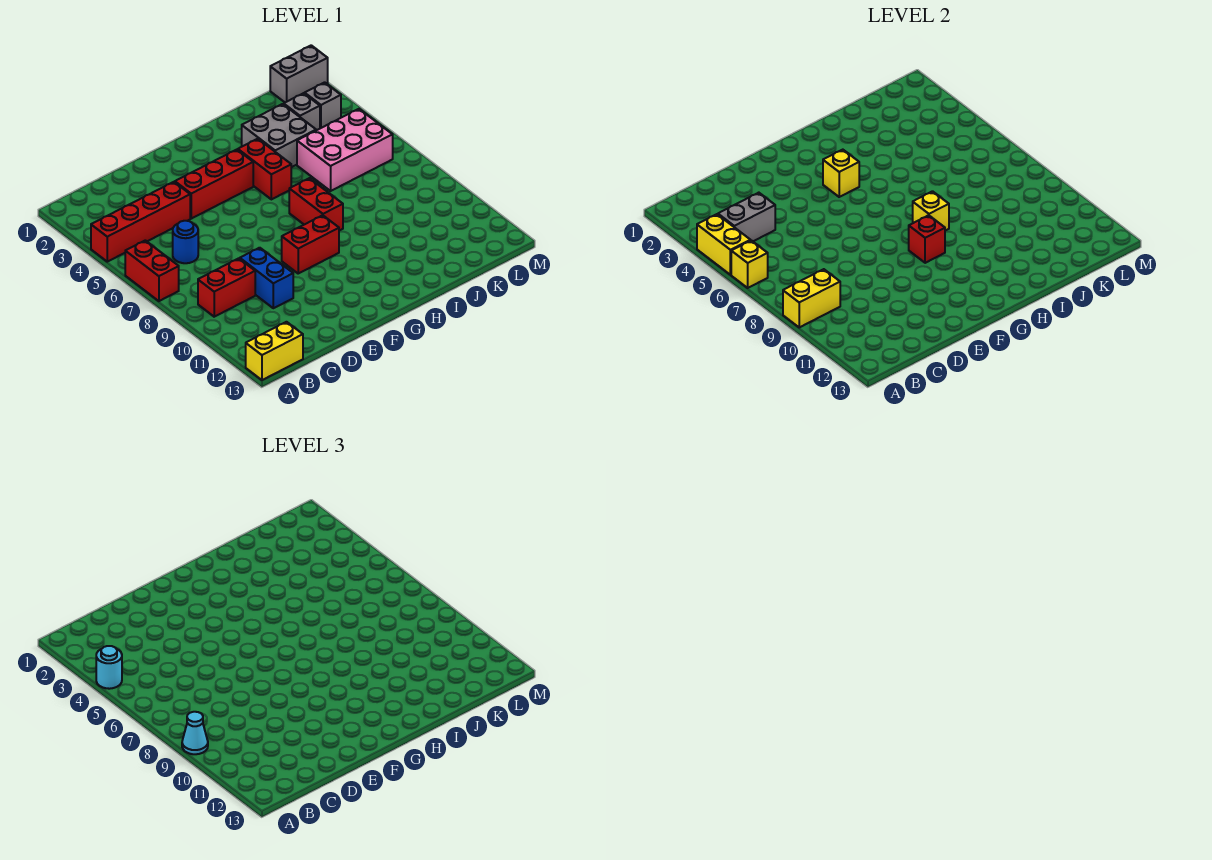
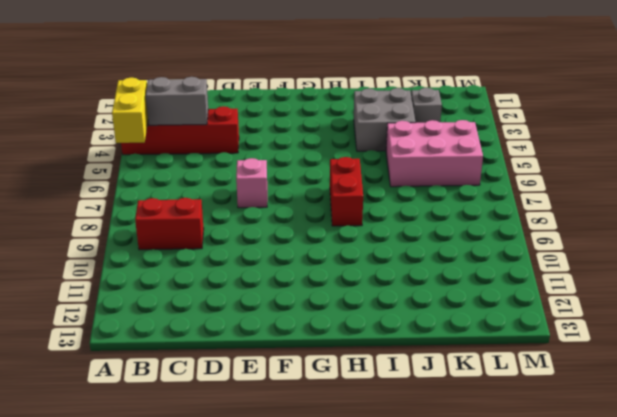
pink 1x1 brick [236,158,267,208] -> none
none -> red 1x2 brick [125,240,179,301]
none -> yellow 1x2 brick [246,322,303,380]
none -> blue 1x1 round brick [173,221,198,263]

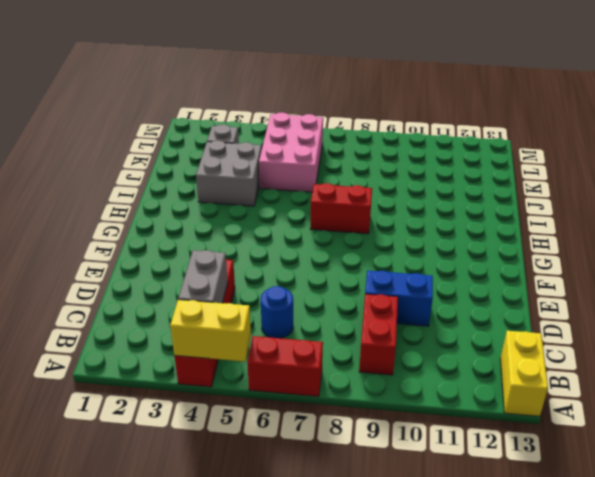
none -> red 1x3 brick [175,150,253,219]
none -> red 1x2 brick [282,215,339,273]
none -> red 1x2 brick [238,139,291,199]

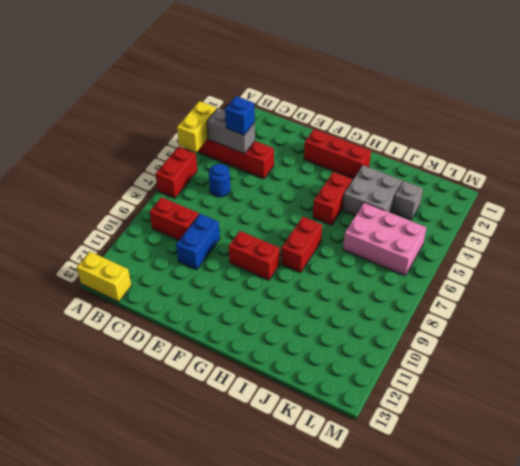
blue 1x1 brick [225,96,255,135] -> none
red 1x3 brick [304,129,371,179] -> red 1x3 brick moved to [175,150,253,219]
none -> grey 1x2 brick [270,45,328,102]
none -> grey 1x1 brick [305,82,341,128]
none -> yellow 1x1 brick [731,240,768,288]

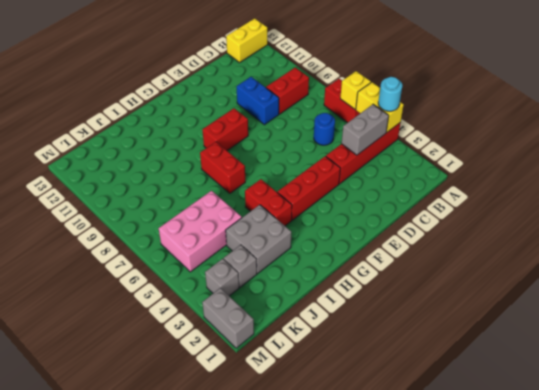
grey 1x2 brick [202,288,254,348] -> grey 1x2 brick turned to [270,45,328,102]
none -> yellow 1x2 brick [783,269,840,327]
none -> yellow 1x1 brick [823,150,859,197]
none -> red 1x1 brick [909,215,945,263]

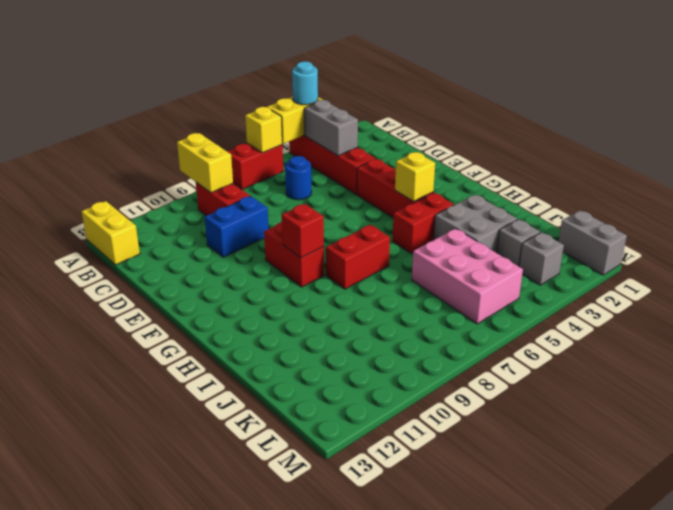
none -> yellow 1x1 brick [913,191,949,231]
none -> cyan 1x1 cone [182,712,208,754]

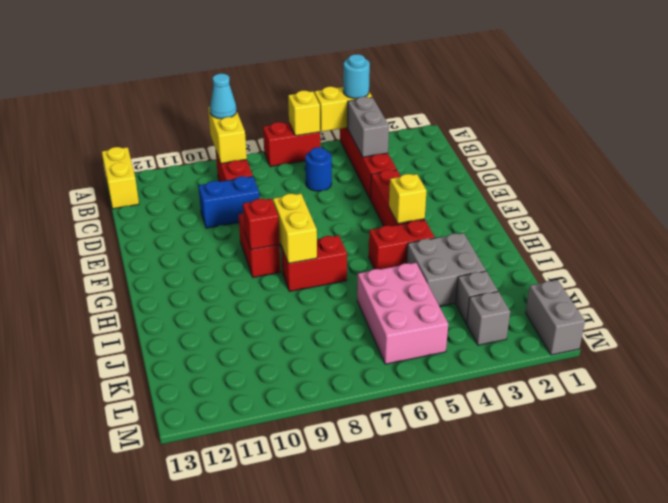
yellow 1x2 brick [273,194,317,263] -> yellow 1x1 brick [913,191,949,231]

